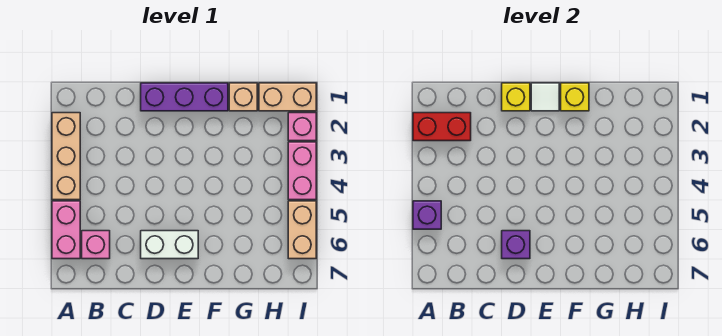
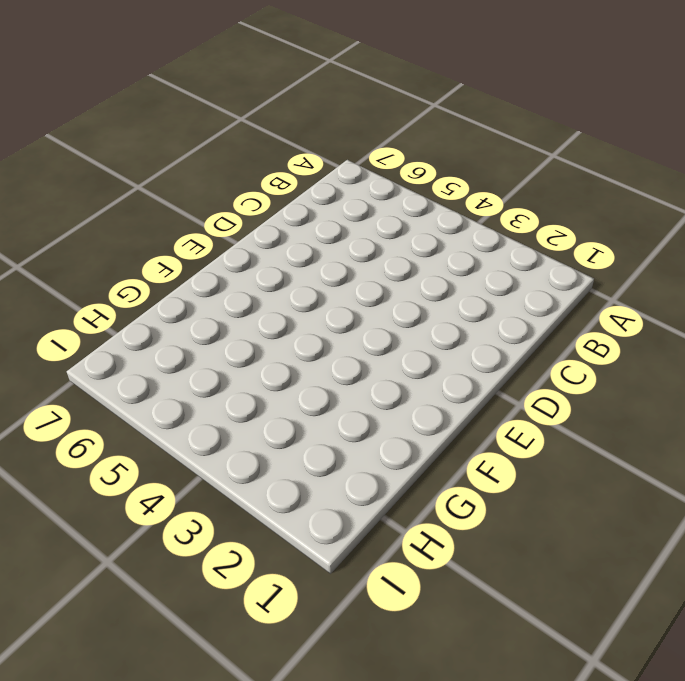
none -> tan 1x3 brick [52,113,80,200]
none -> pink 1x2 brick [52,201,80,259]
none -> pink 1x1 brick [82,231,110,259]

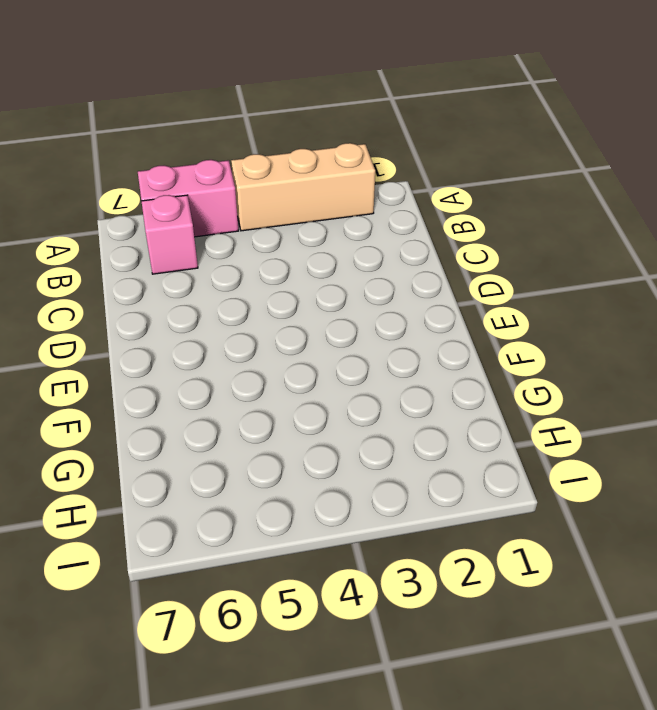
none -> purple 1x3 brick [141,83,228,111]
none -> white 1x2 brick [141,231,198,259]
none -> tan 1x1 brick [229,83,257,111]

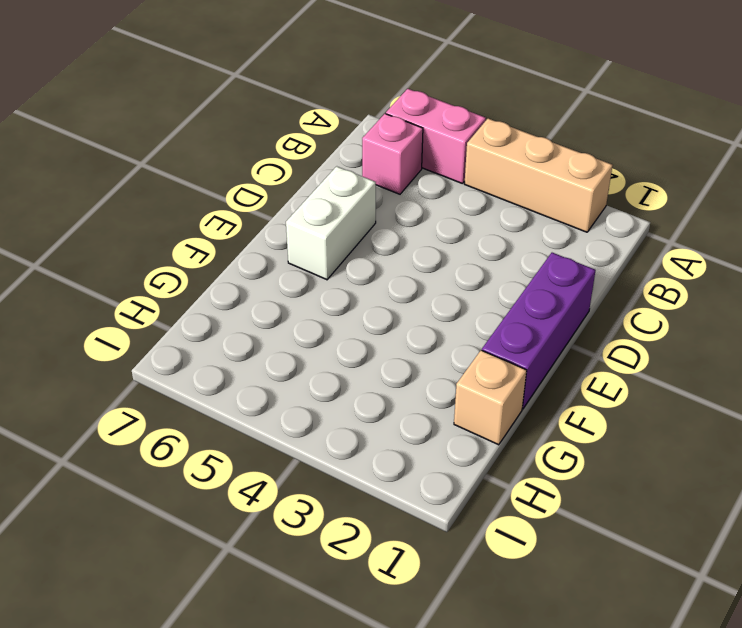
none -> tan 1x2 brick [259,83,316,111]
none -> pink 1x1 brick [288,113,316,141]
none -> pink 1x2 brick [288,142,316,200]

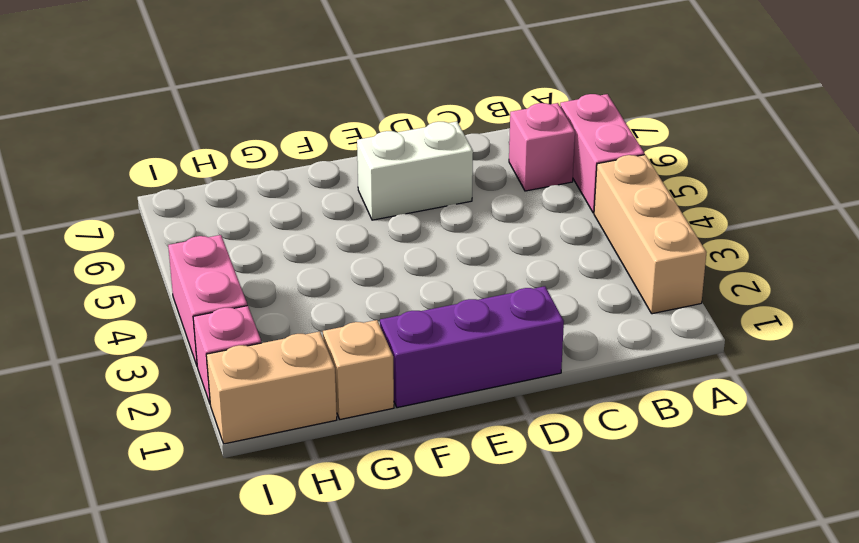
none -> tan 1x2 brick [288,201,316,259]
none -> red 1x2 brick [413,113,471,141]
none -> purple 1x1 brick [413,201,441,229]

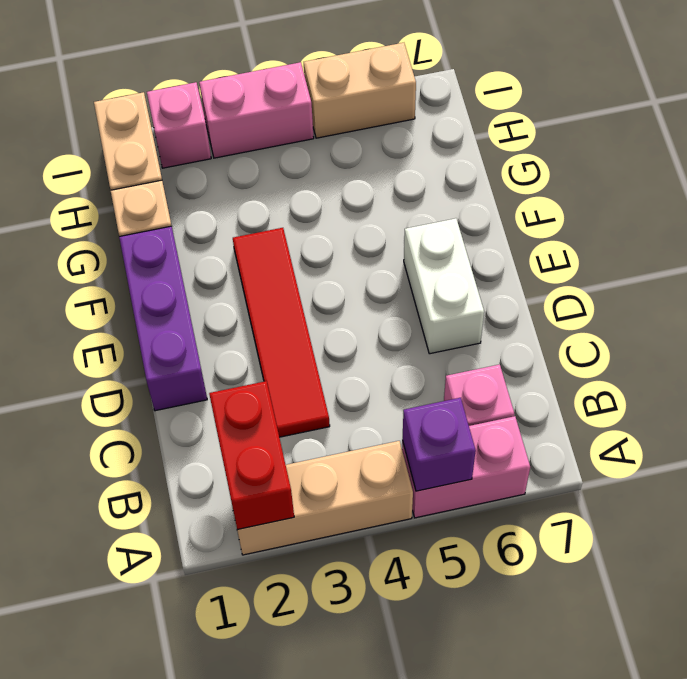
red 1x4 tile [233,228,330,437] -> none
none -> yellow 1x1 brick [502,83,530,111]
none -> purple 1x1 brick [502,231,530,259]
none -> white 1x1 tile [531,83,559,111]

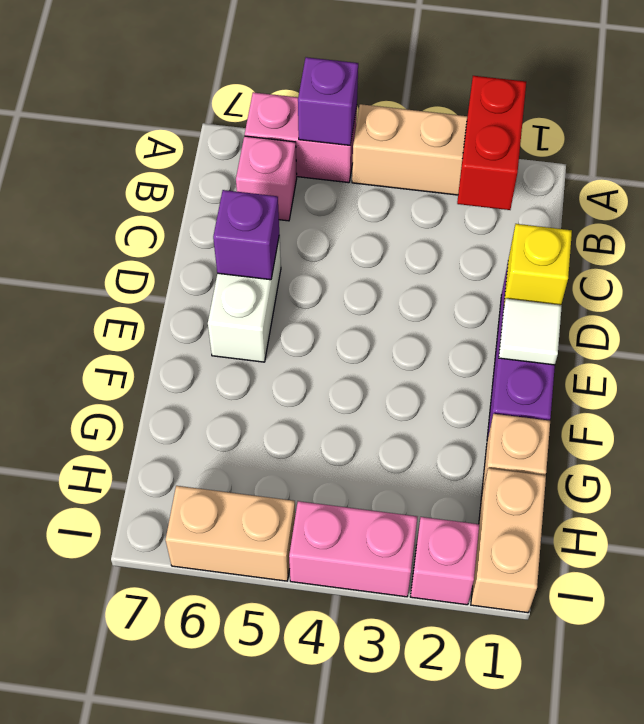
none -> yellow 1x1 brick [561,83,589,111]

